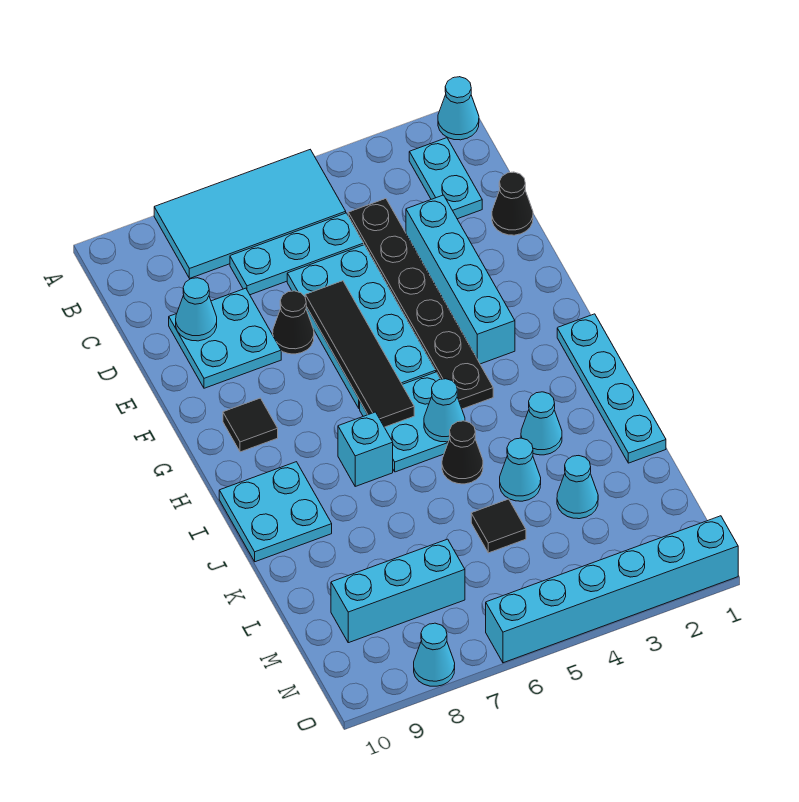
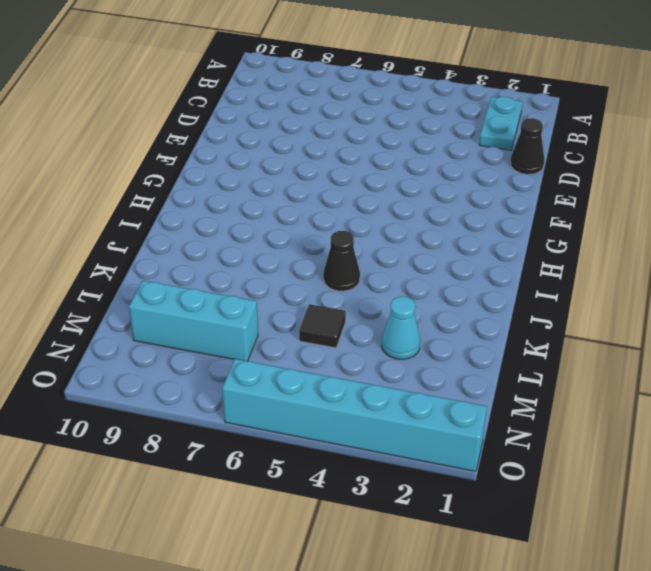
none -> cyan 1x1 cone [438,77,479,140]
none -> cyan 2x4 tile [154,150,346,278]
none -> black 1x6 plate [348,199,493,409]

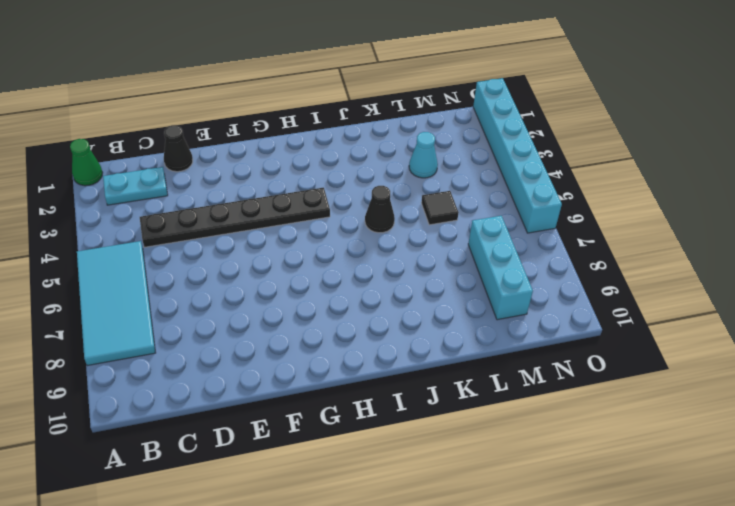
green 1x1 cone [70,139,103,186] -> cyan 1x1 cone [438,77,479,140]
none -> cyan 1x3 plate [230,213,364,295]
none -> cyan 1x4 brick [406,195,515,364]
none -> cyan 2x4 plate [287,245,436,408]

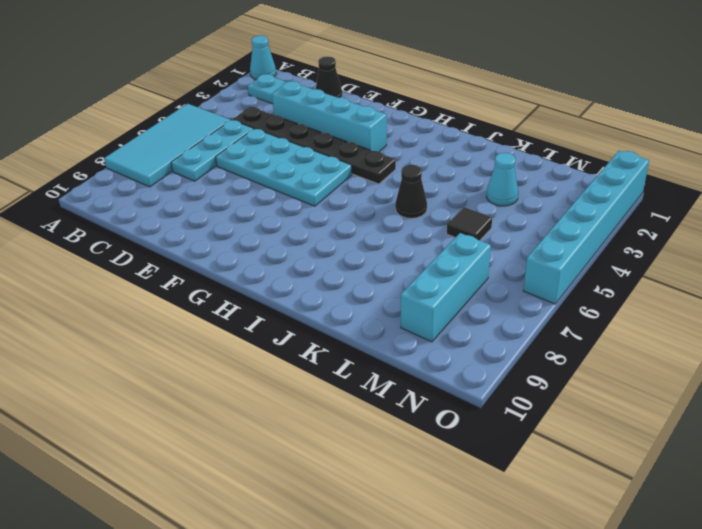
none -> cyan 2x2 plate [169,288,281,388]
none -> black 1x1 cone [273,291,314,354]
none -> black 1x1 tile [223,398,278,452]

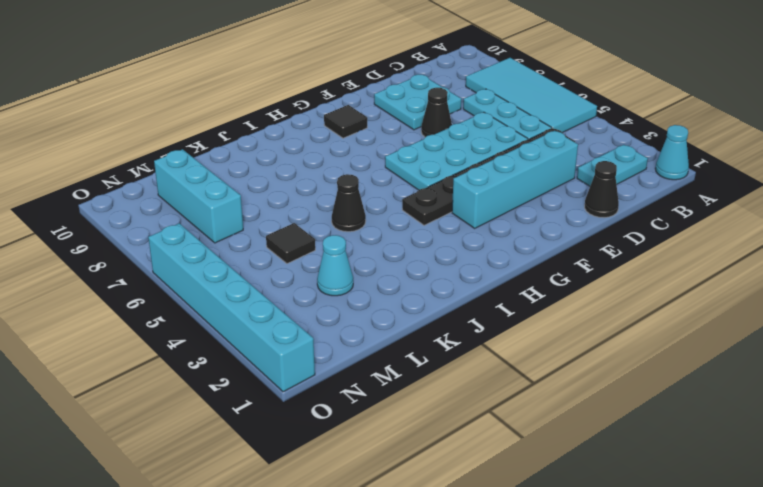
none -> cyan 1x4 plate [557,314,666,463]
none -> cyan 2x2 plate [360,372,448,472]
none -> cyan 1x1 brick [338,412,393,486]

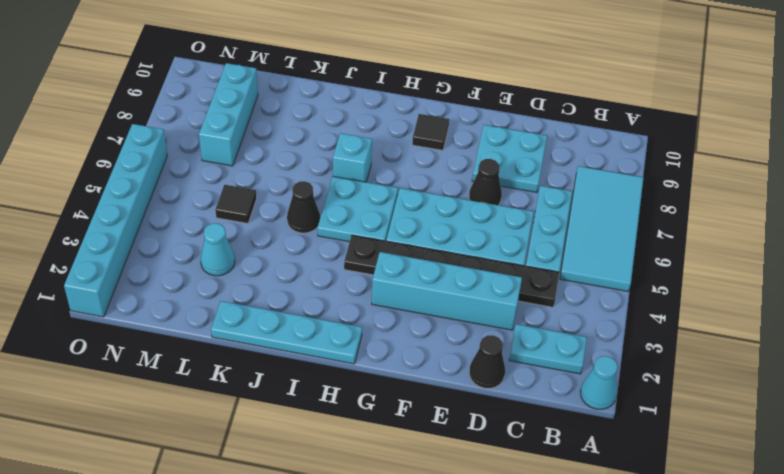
none -> cyan 2x2 plate [219,462,332,562]
none -> cyan 1x1 cone [521,392,562,455]
none -> cyan 1x1 cone [500,438,541,501]

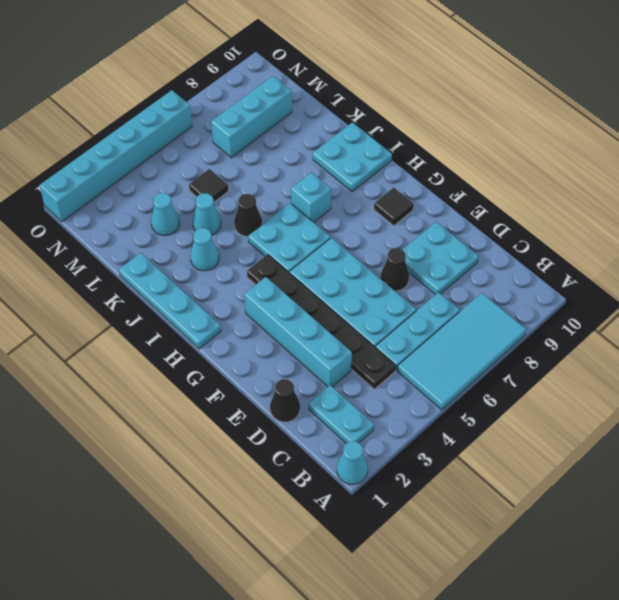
none -> cyan 1x1 cone [414,623,455,686]
none -> cyan 1x1 cone [176,278,217,341]
none -> black 1x4 tile [305,281,414,427]

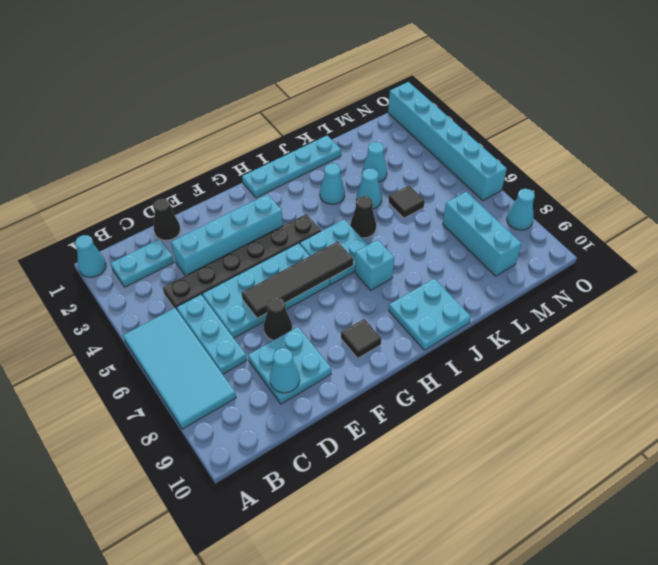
none -> cyan 1x1 cone [424,379,465,442]

